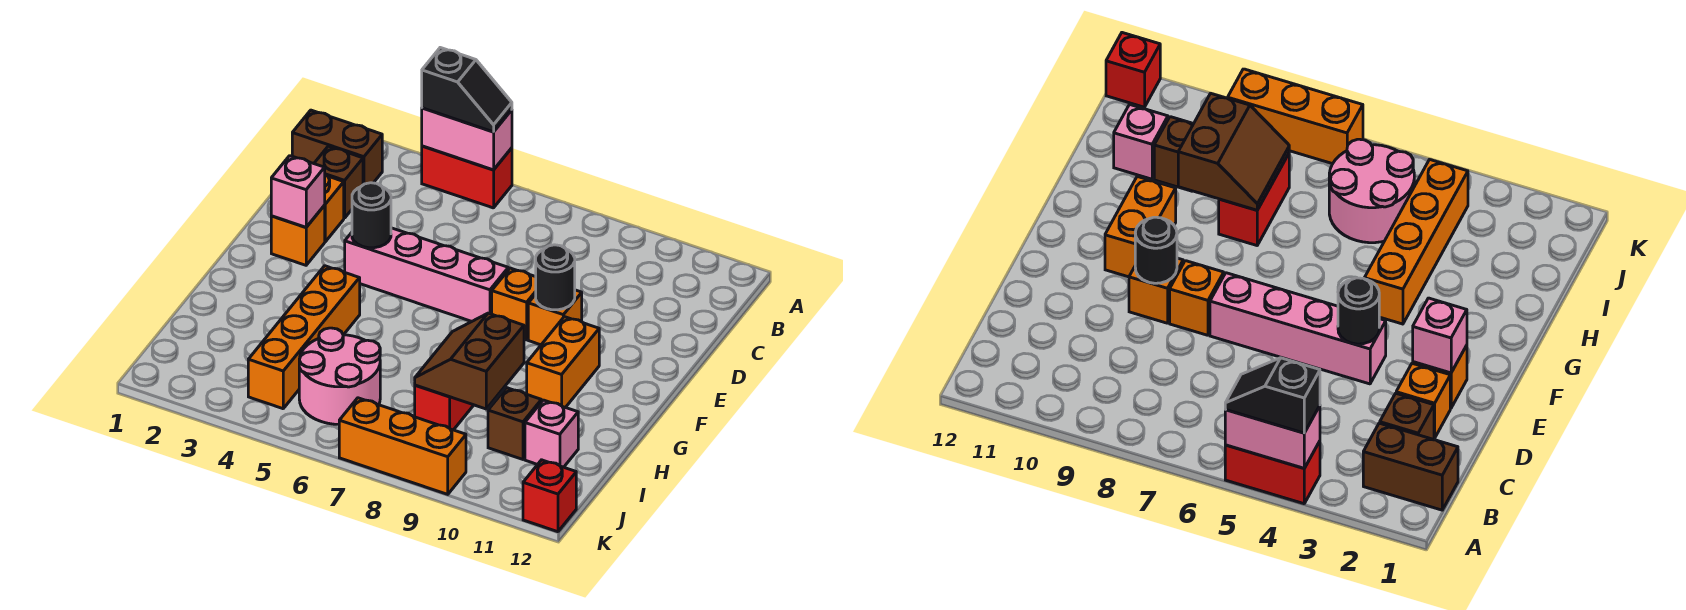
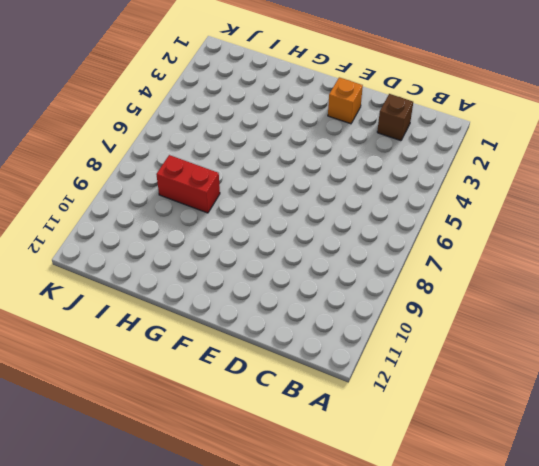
none -> red 1x2 brick [422,146,512,208]
none -> brown 1x2 brick [292,110,382,185]
none -> orange 1x1 brick [324,175,344,242]

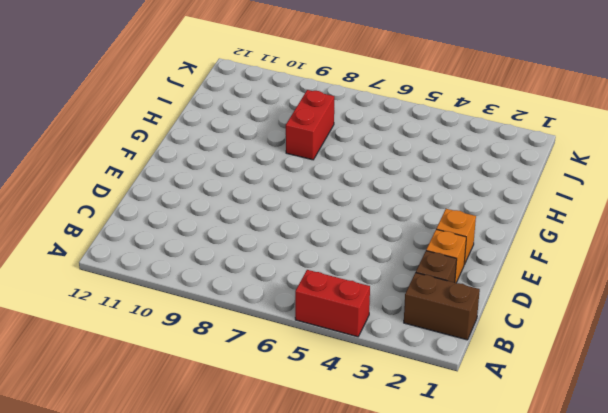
none -> pink 1x4 brick [345,228,508,322]
none -> orange 1x1 brick [492,268,536,340]
none -> orange 1x1 brick [528,290,582,345]

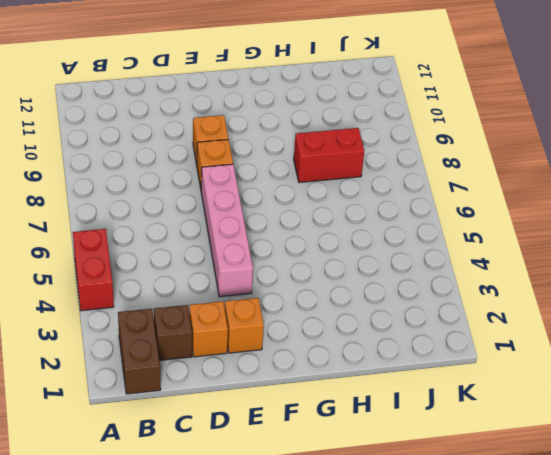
none -> orange 1x2 brick [527,317,599,407]
none -> orange 1x4 brick [248,266,360,409]
none -> pink 2x2 round brick [299,328,380,424]

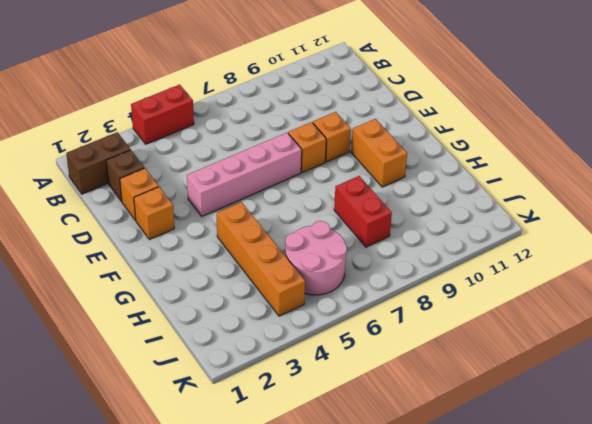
none -> brown 1x1 brick [488,388,541,459]
none -> pink 1x1 brick [525,400,578,467]
none -> orange 1x3 brick [339,398,466,494]

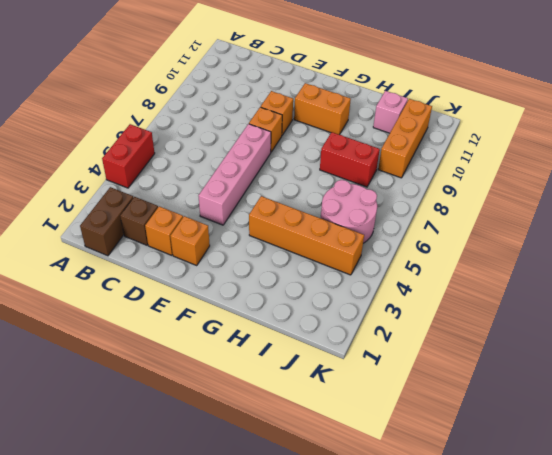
orange 1x3 brick [378,99,432,178] -> orange 1x3 brick moved to [339,398,466,494]
none -> brown 1x1 brick [488,388,541,459]
none -> red 1x1 brick [523,460,576,532]
none -> pink 1x2 brick [422,108,512,170]

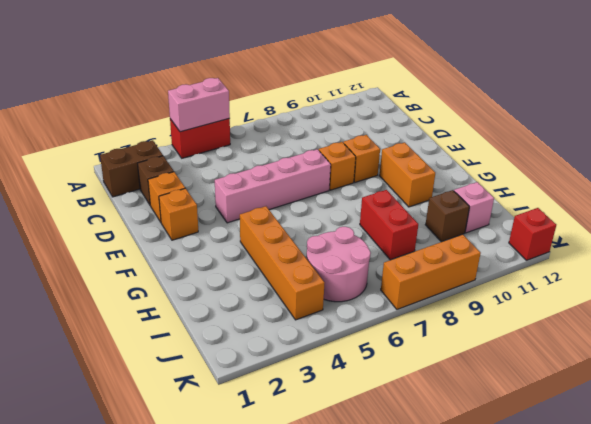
none -> pink 1x1 brick [271,156,325,227]
none -> black 1x1 round brick [352,183,391,248]
none -> black 1x1 round brick [536,245,575,310]

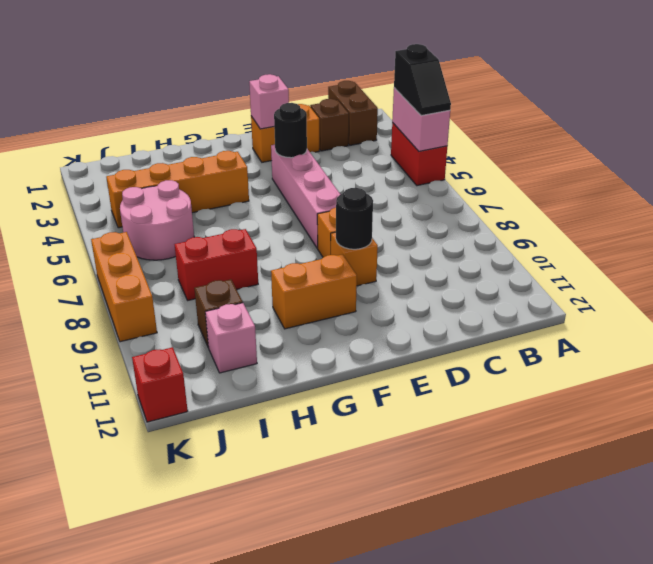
none -> brown 2x2 slope [415,313,524,409]

